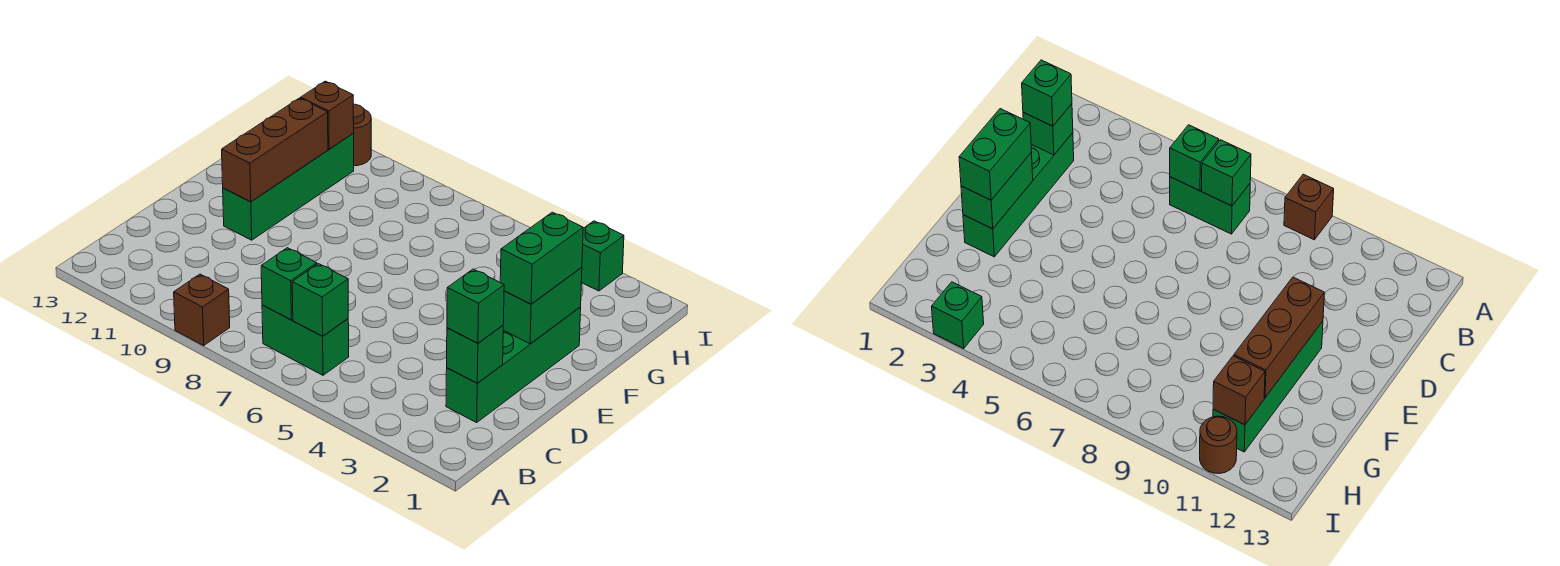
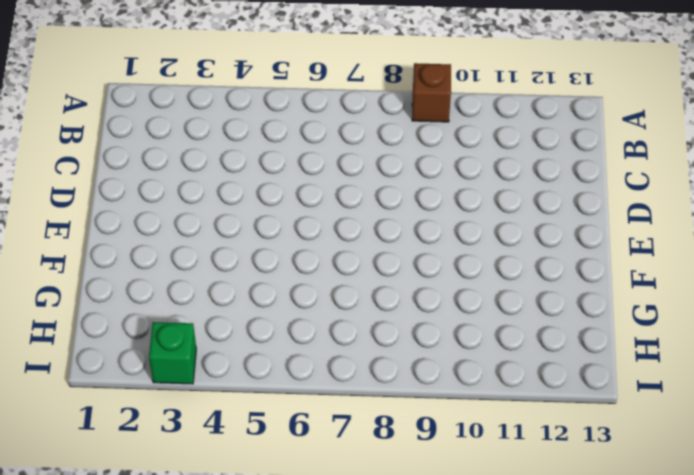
none -> green 1x2 brick [262,305,349,375]
none -> green 1x4 brick [446,307,581,422]
none -> green 1x4 brick [223,134,354,240]

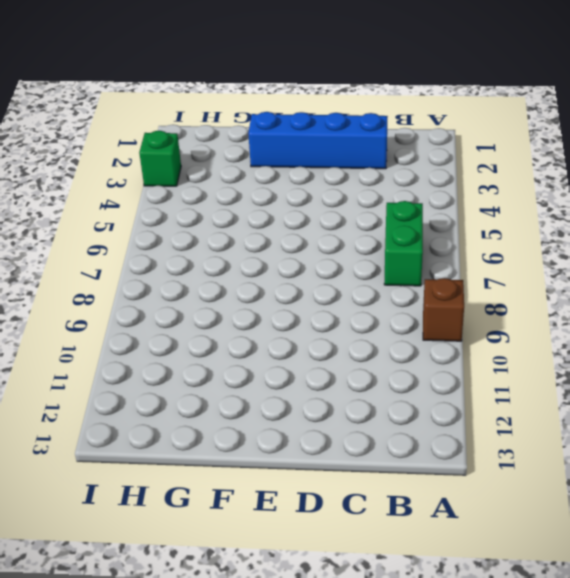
blue 1x4 brick [248,112,388,169] -> green 1x4 brick [446,307,581,422]
none -> green 1x4 brick [223,134,354,240]
none -> brown 1x1 round brick [353,104,371,166]
none -> green 1x1 brick [292,264,348,336]

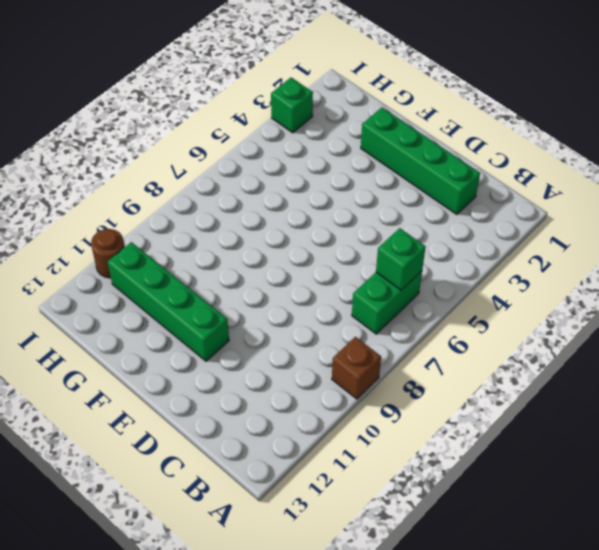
none -> green 1x1 brick [261,248,317,320]
none -> green 1x1 brick [447,325,503,383]
none -> green 1x2 brick [503,267,582,344]

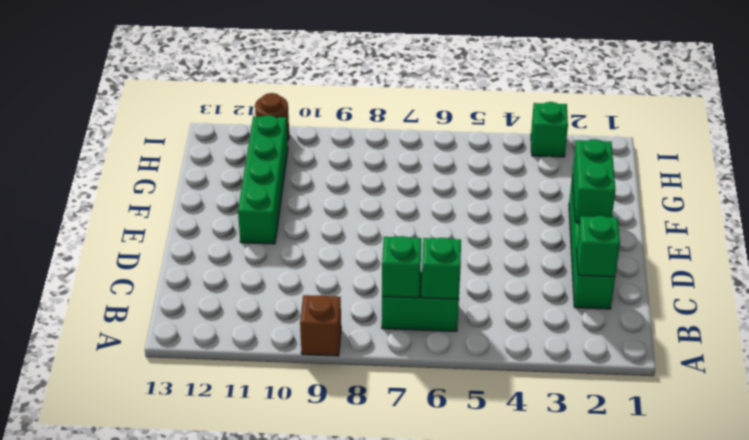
none -> brown 1x3 brick [222,98,328,202]
none -> brown 1x1 brick [301,81,354,149]
none -> green 1x1 brick [447,269,504,343]

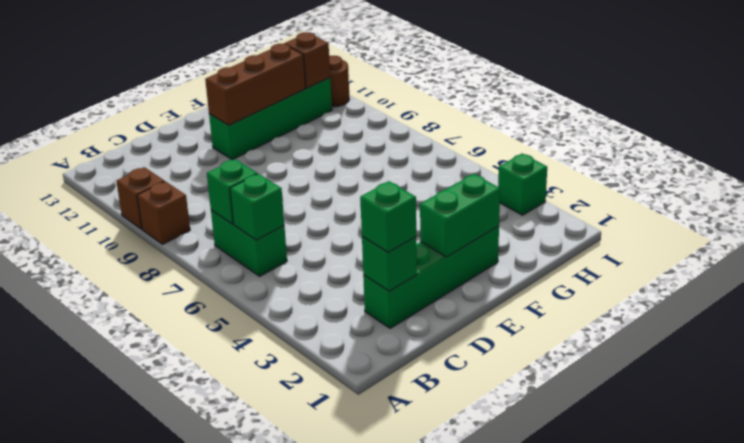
brown 1x1 brick [116,167,165,229] -> none
none -> green 1x2 brick [500,212,583,304]

